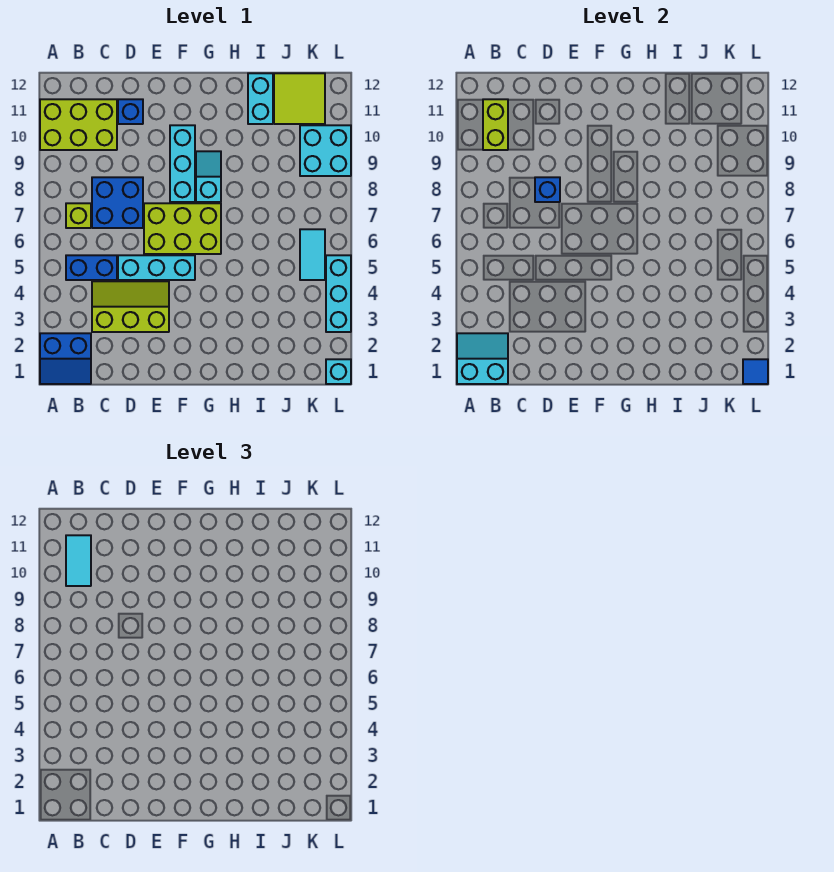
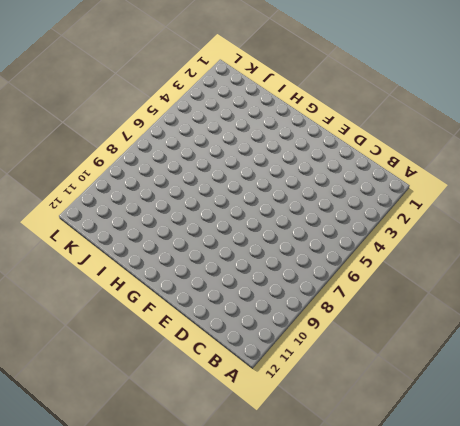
none -> blue 2x2 slope [40,333,91,384]
none -> lime 2x3 brick [40,99,117,150]
none -> blue 1x2 brick [66,255,117,280]

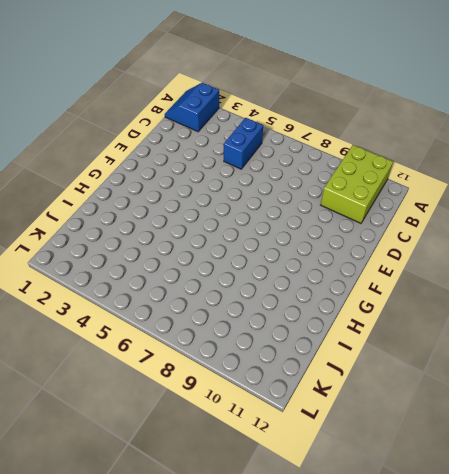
none -> lime 1x1 brick [66,203,91,228]
none -> lime 2x3 slope [92,281,169,332]
none -> blue 2x2 brick [92,177,143,228]

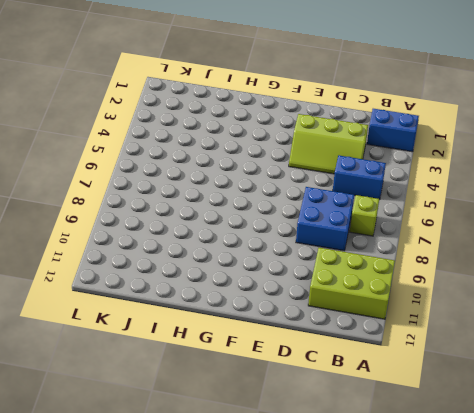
none -> cyan 1x3 brick [118,255,195,280]
none -> blue 1x1 brick [118,99,143,124]
none -> lime 2x3 brick [144,203,221,254]

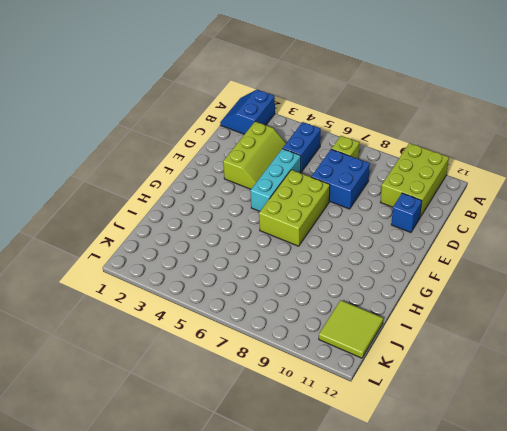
none -> cyan 1x3 brick [170,125,195,202]
none -> cyan 1x2 slope [196,151,221,202]
none -> cyan 1x2 brick [248,73,273,124]

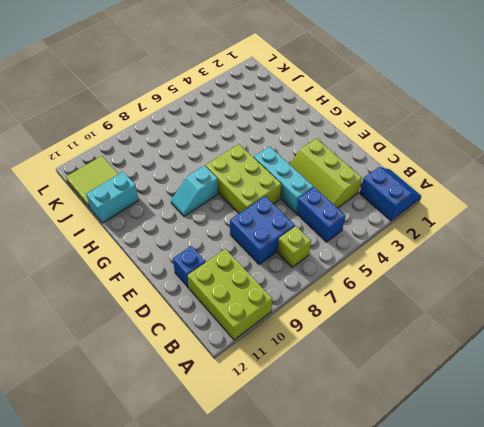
none -> cyan 1x3 brick [170,125,195,202]
none -> cyan 1x2 tile [300,229,325,280]
none -> cyan 2x2 brick [300,125,351,176]

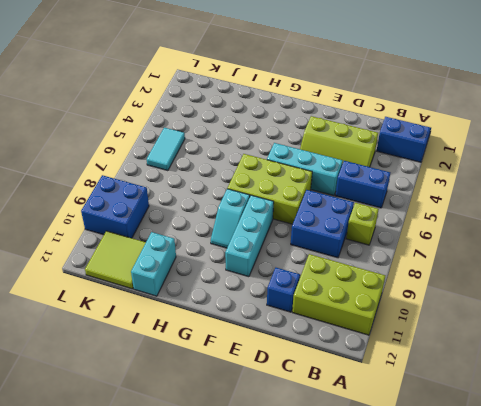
blue 2x2 brick [81,175,149,238] -> cyan 2x2 brick [300,125,351,176]
none -> cyan 1x1 brick [326,359,351,384]
none -> cyan 1x3 brick [326,255,351,332]
none -> cyan 2x2 slope [457,333,508,384]

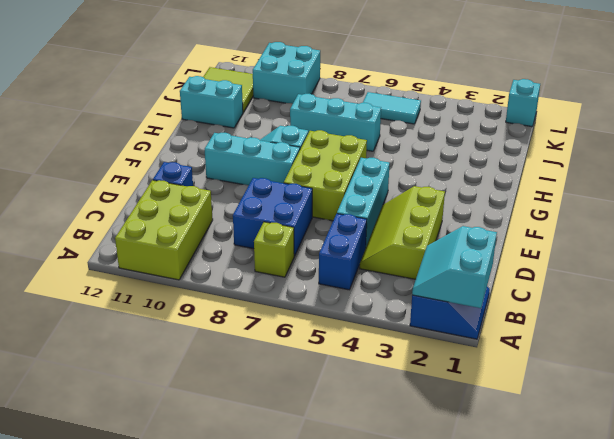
cyan 1x3 brick [290,94,381,151] -> cyan 1x3 brick moved to [326,255,351,332]
none -> lime 1x2 brick [483,99,508,150]
none -> blue 1x1 brick [535,177,560,202]
none -> blue 1x1 tile [743,359,768,384]

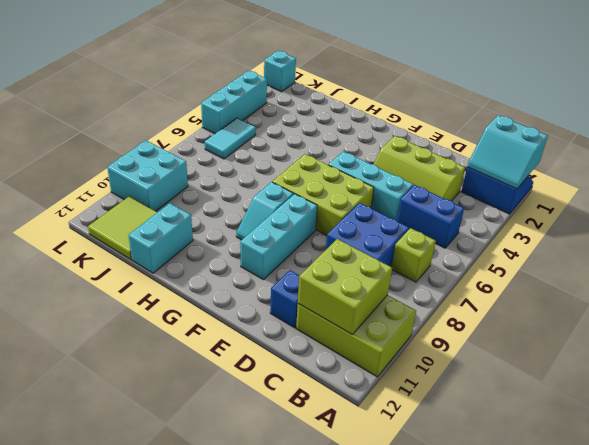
lime 2x2 brick [298,239,392,334] -> lime 1x2 brick [483,99,508,150]
none -> blue 1x1 brick [535,177,560,202]
none -> blue 1x1 tile [743,359,768,384]
none -> cyan 1x2 tile [66,535,91,586]

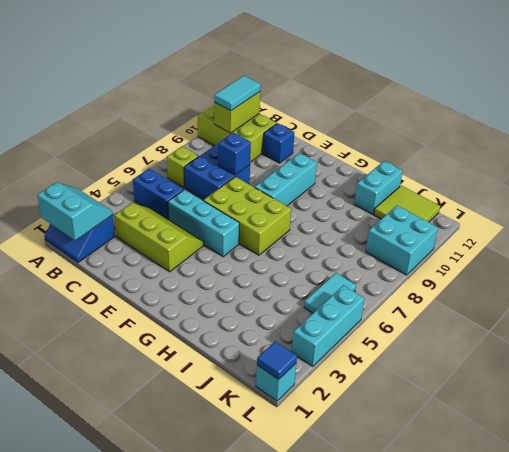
none -> cyan 1x2 slope [196,151,221,202]

